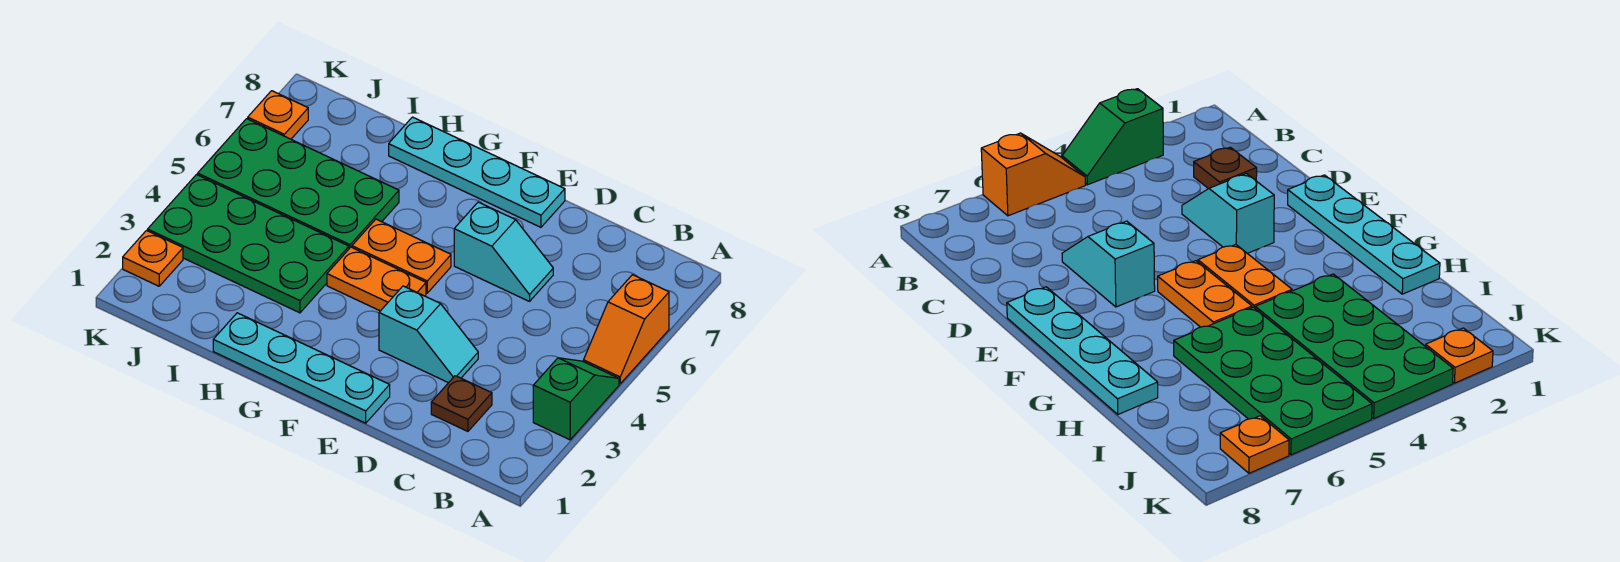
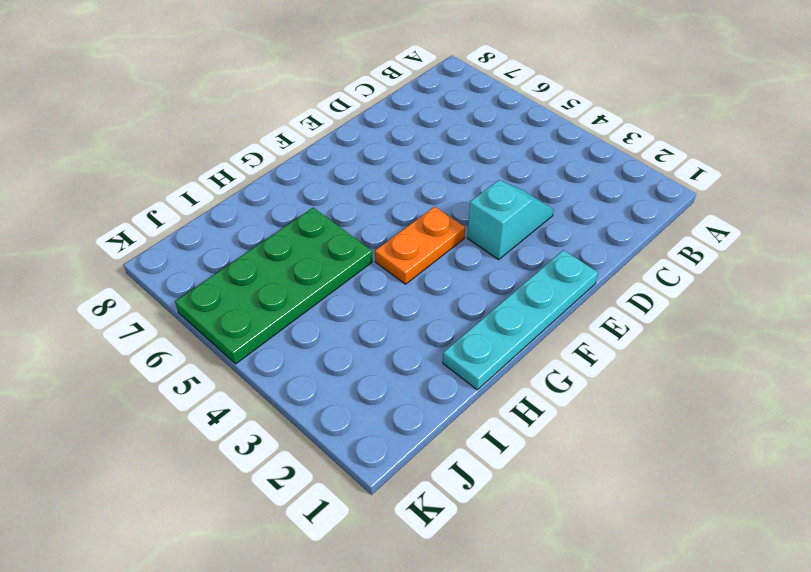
none -> green 1x2 slope [533,358,619,440]
none -> orange 1x2 slope [584,275,669,384]
none -> brown 1x1 plate [431,376,492,431]

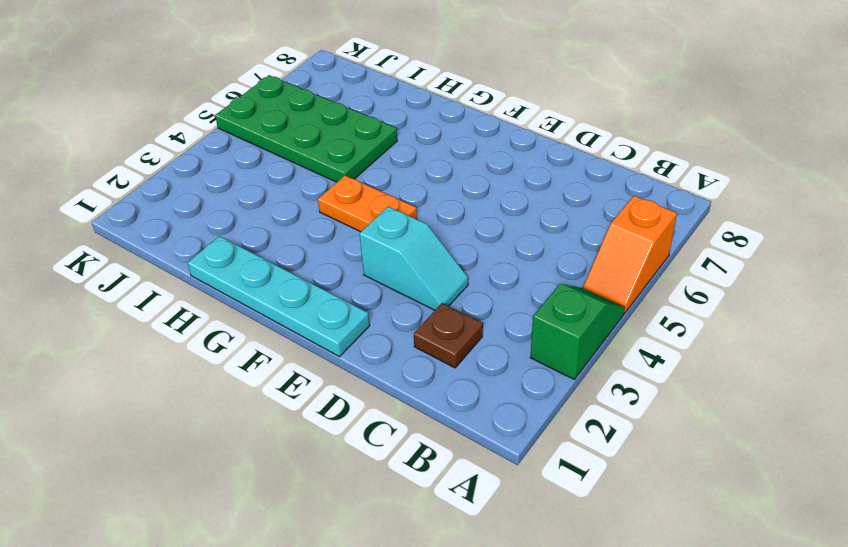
none -> cyan 1x2 slope [454,202,553,301]
none -> cyan 1x4 plate [389,117,565,227]
none -> orange 1x2 plate [352,219,451,293]

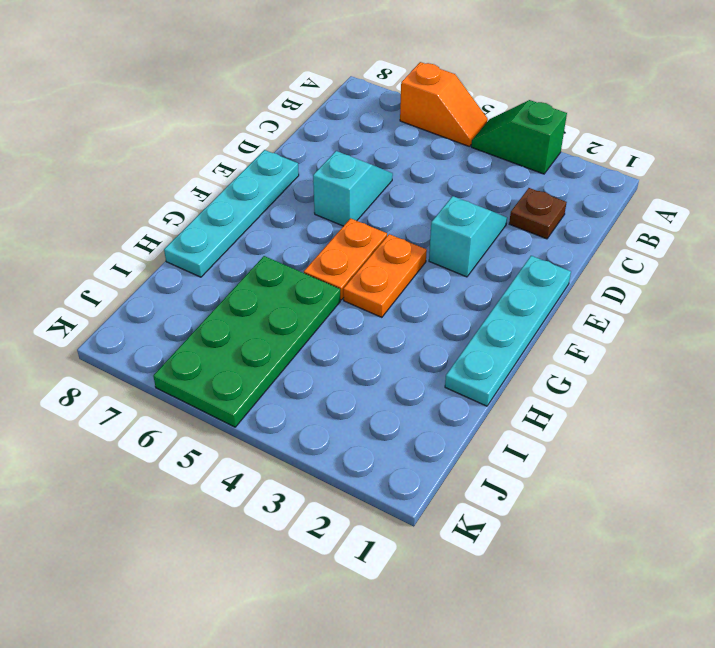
none -> green 2x4 plate [148,175,349,313]
none -> orange 1x1 plate [123,231,183,286]
none -> orange 1x1 plate [248,91,308,139]

